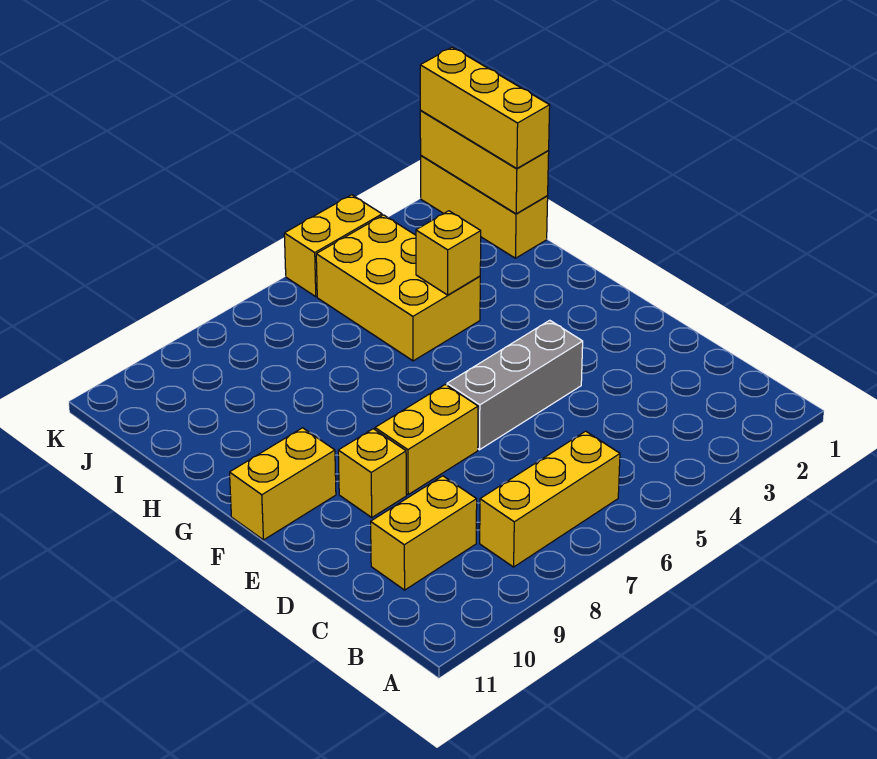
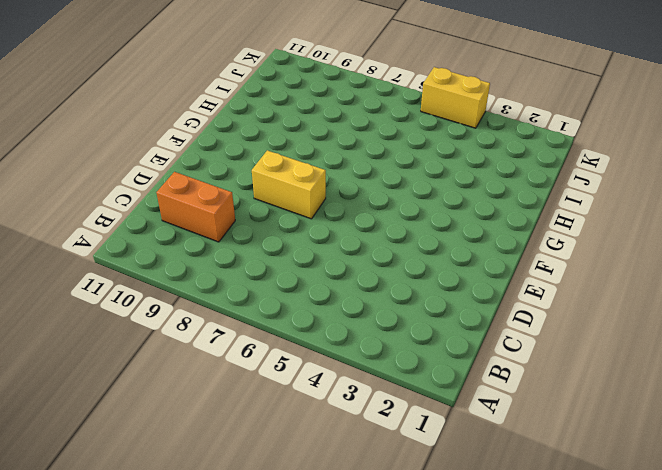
orange 1x2 brick [156,172,235,242] -> yellow 1x2 brick [371,476,477,590]
none -> yellow 1x3 brick [480,431,620,567]
none -> grey 1x3 brick [447,320,583,450]
none -> yellow 1x1 brick [338,429,406,517]

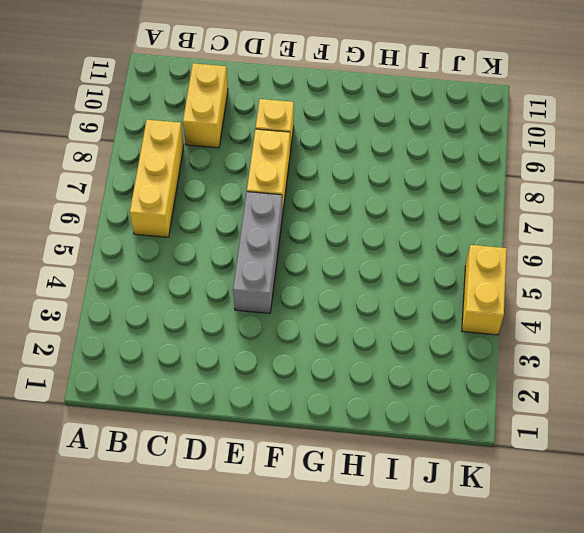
none -> yellow 1x2 brick [230,428,336,540]
none -> yellow 2x3 brick [316,215,480,361]
none -> yellow 1x3 brick [421,156,548,258]

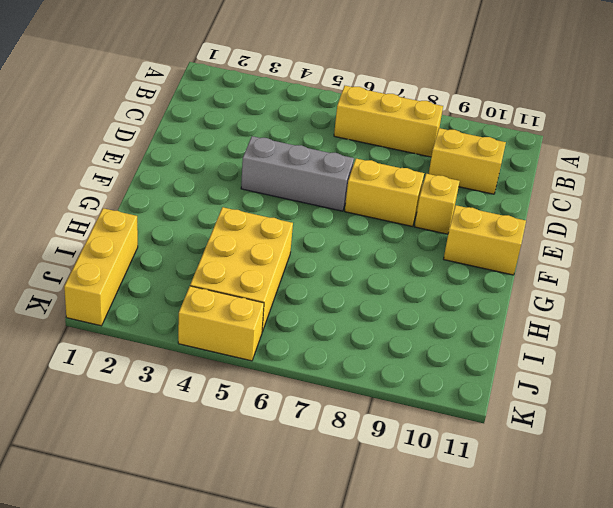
none -> yellow 1x1 brick [416,211,481,295]
none -> yellow 1x3 brick [420,111,549,214]
none -> yellow 1x3 brick [420,47,550,169]

